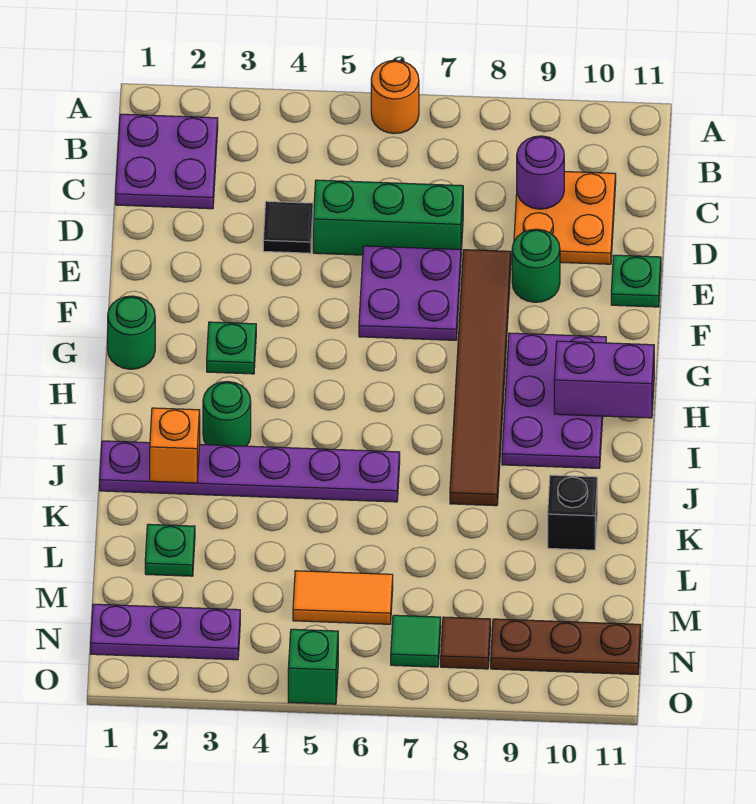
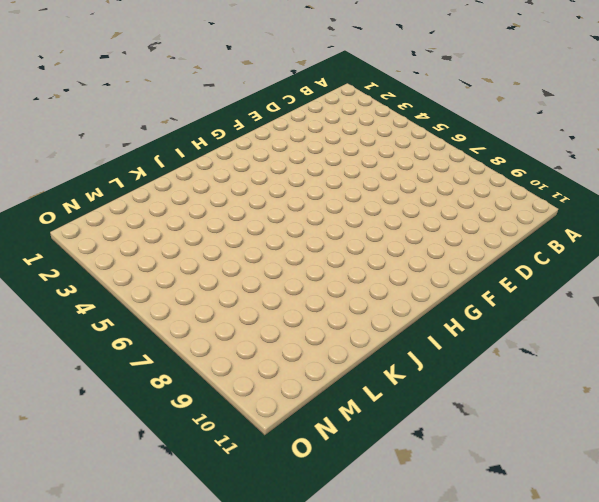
none -> orange 1x1 round brick [371,60,419,134]
none -> purple 2x2 plate [116,114,218,209]
none -> orange 2x2 plate [514,172,616,264]

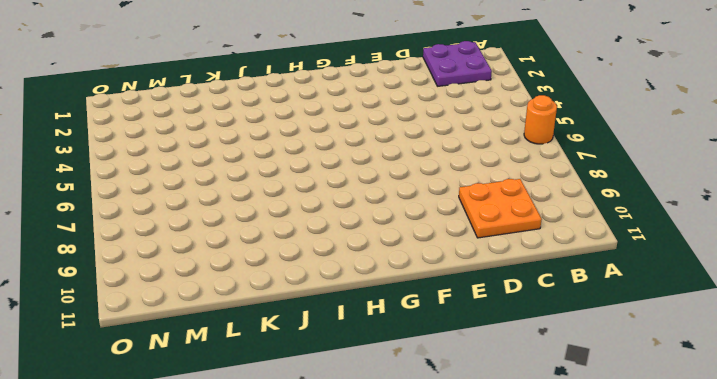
none -> black 1x1 tile [263,201,313,253]
none -> green 1x3 brick [313,180,463,255]
none -> purple 2x2 plate [359,246,461,340]

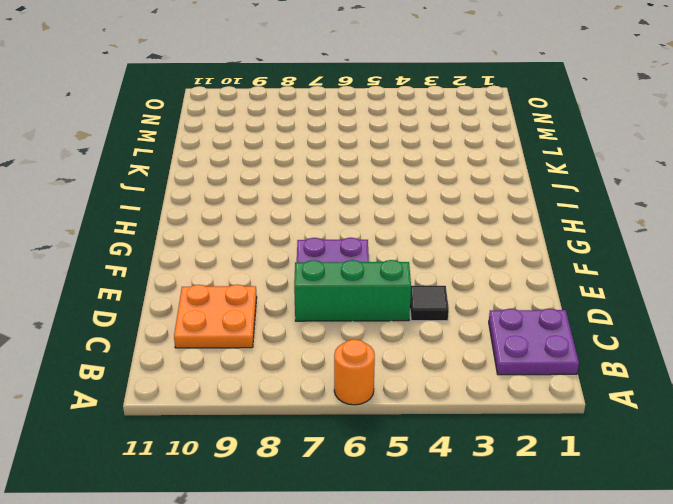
none -> brown 1x6 tile [450,250,511,506]
none -> green 1x1 round brick [512,229,560,302]
none -> green 1x1 plate [611,255,661,307]

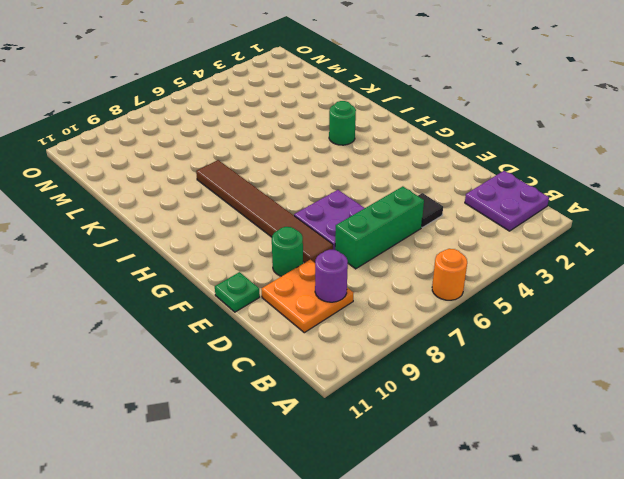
none -> green 1x1 round brick [108,296,155,369]
none -> green 1x1 plate [207,322,256,374]
none -> purple 2x3 plate [502,333,606,468]

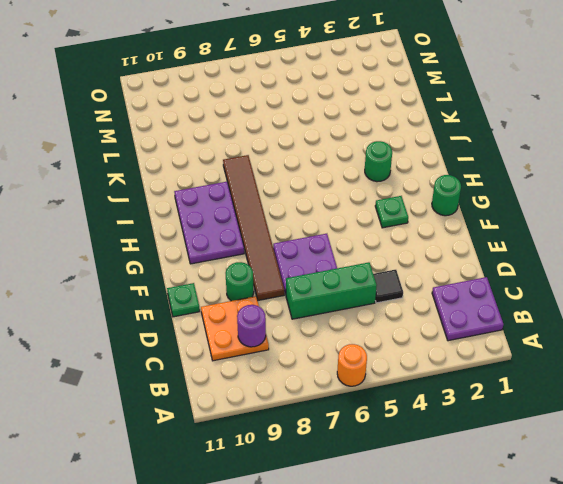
none -> purple 1x6 plate [100,441,400,502]
none -> black 1x1 brick [548,475,597,550]
none -> green 1x1 plate [145,524,195,576]

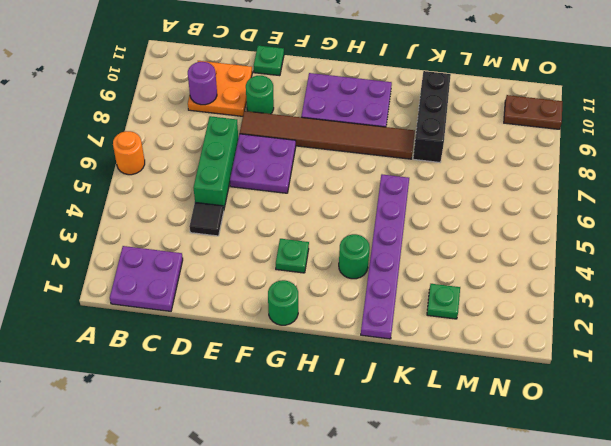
black 1x3 brick [413,71,451,162] -> black 1x1 brick [548,475,597,550]
brown 1x2 plate [504,95,563,129] -> brown 1x3 plate [491,619,641,674]
none -> orange 1x2 tile [293,571,393,624]
none -> purple 1x3 plate [91,604,240,660]
none -> green 1x1 tile [391,615,441,667]

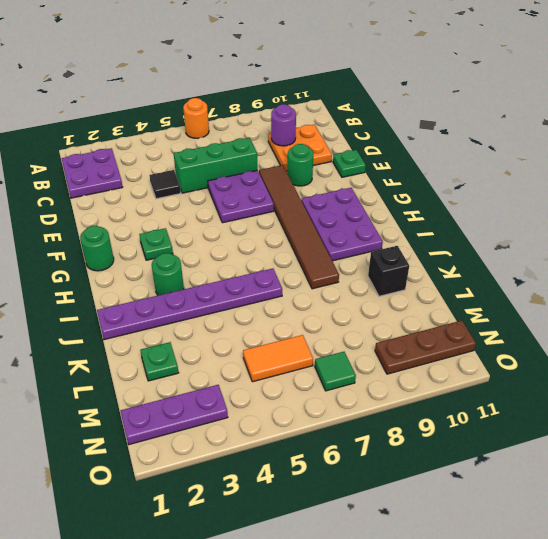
none -> brown 1x1 tile [441,617,491,669]
none -> green 1x1 brick [288,629,338,704]
none -> purple 1x2 brick [554,341,654,418]

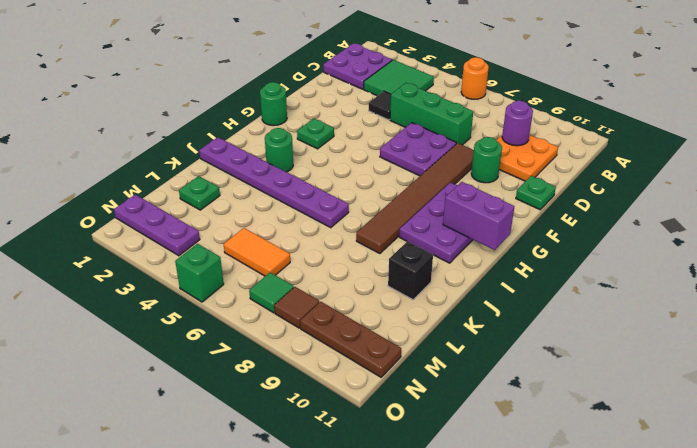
green 2x2 tile [364,60,434,96] -> none
none -> orange 1x1 brick [150,408,200,483]

